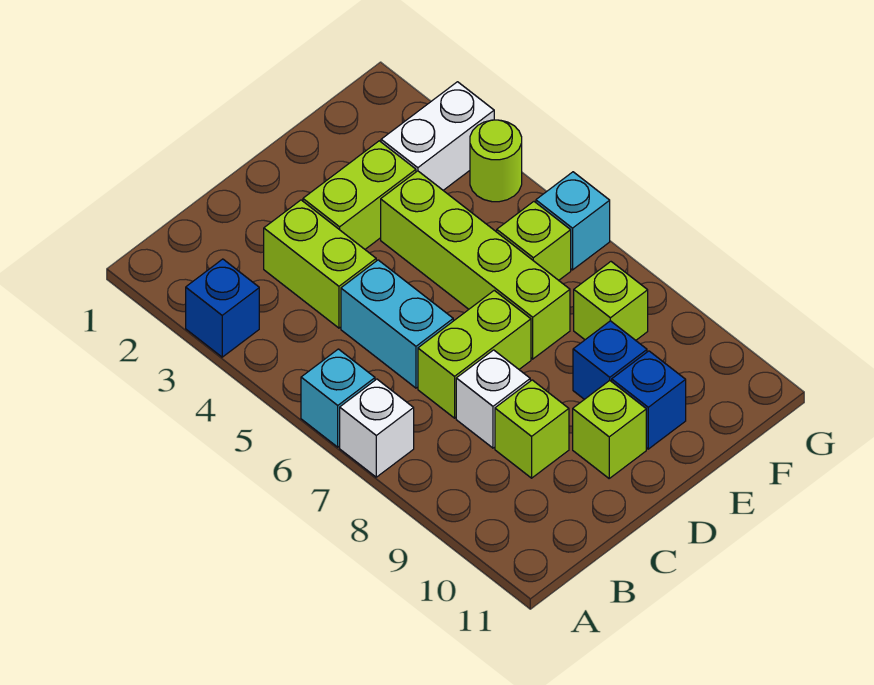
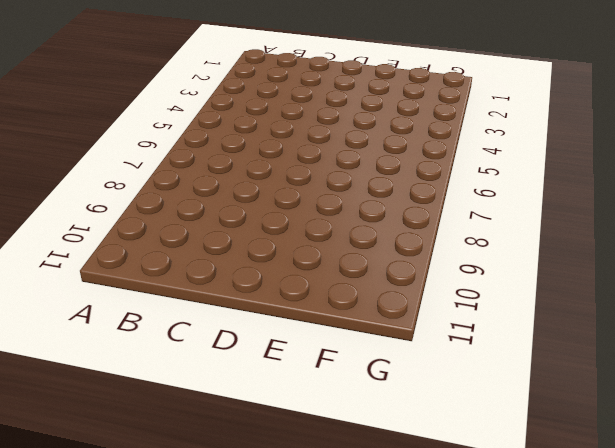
none -> blue 1x1 brick [186,259,259,357]
none -> cyan 1x1 brick [301,349,375,447]
none -> white 1x1 brick [340,379,414,477]

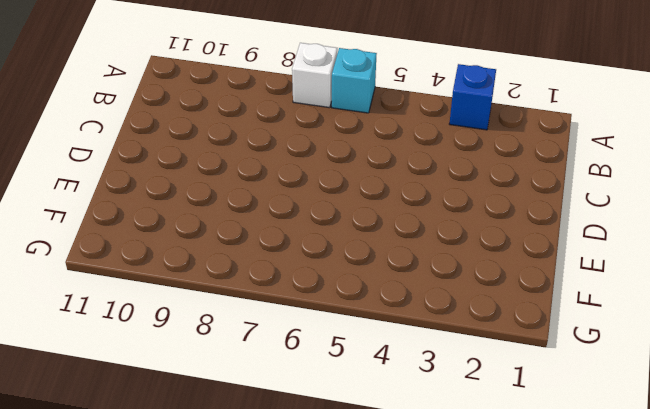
none -> lime 1x2 brick [264,200,376,328]
none -> cyan 1x2 brick [341,260,453,388]
none -> lime 1x2 brick [418,290,531,418]

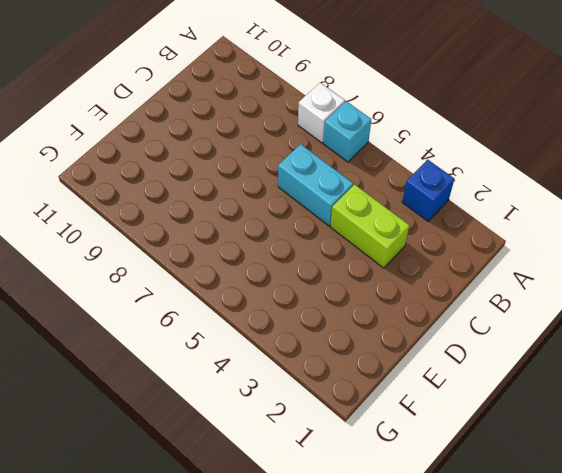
none -> lime 1x2 brick [418,290,531,418]
none -> white 1x1 brick [456,350,530,448]
none -> lime 1x1 brick [495,380,569,478]

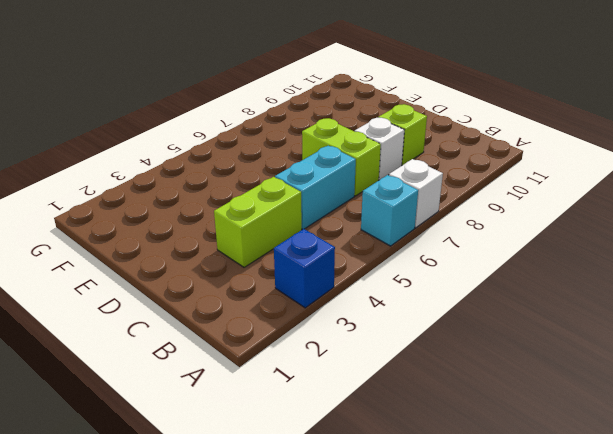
none -> lime 1x2 brick [303,141,416,249]
none -> lime 1x1 brick [573,381,646,478]
none -> lime 1x4 brick [381,171,570,359]

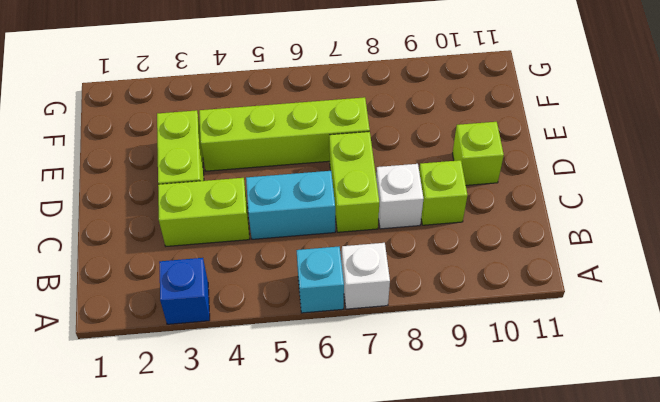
none -> blue 1x1 brick [573,321,647,399]
none -> blue 1x1 brick [612,351,686,449]
none -> white 1x2 brick [381,82,494,190]

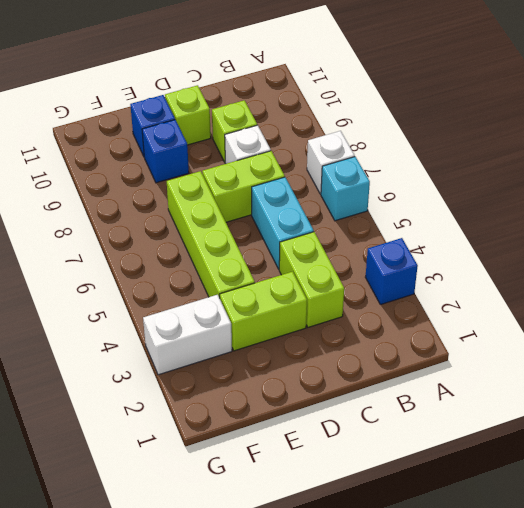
none -> lime 1x1 brick [497,202,571,280]
none -> lime 1x1 brick [574,262,648,340]
none -> lime 1x1 round brick [470,120,522,202]

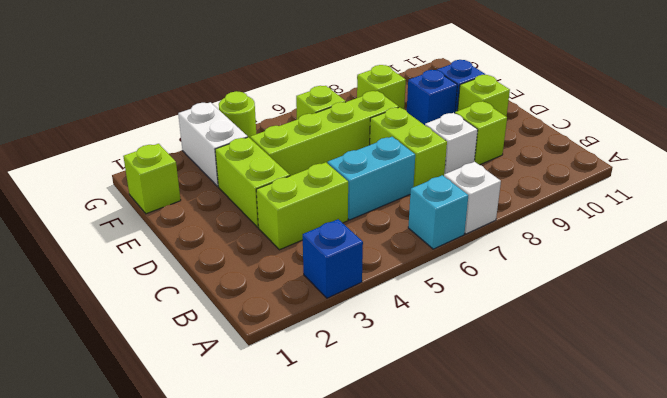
lime 1x1 brick [123,144,181,214] -> none
none -> cyan 1x1 brick [536,172,610,270]

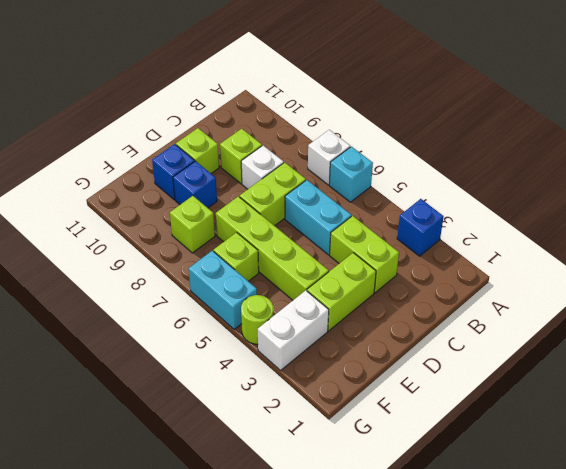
cyan 1x2 brick [189,251,257,329] -> cyan 1x1 brick [536,172,610,270]

